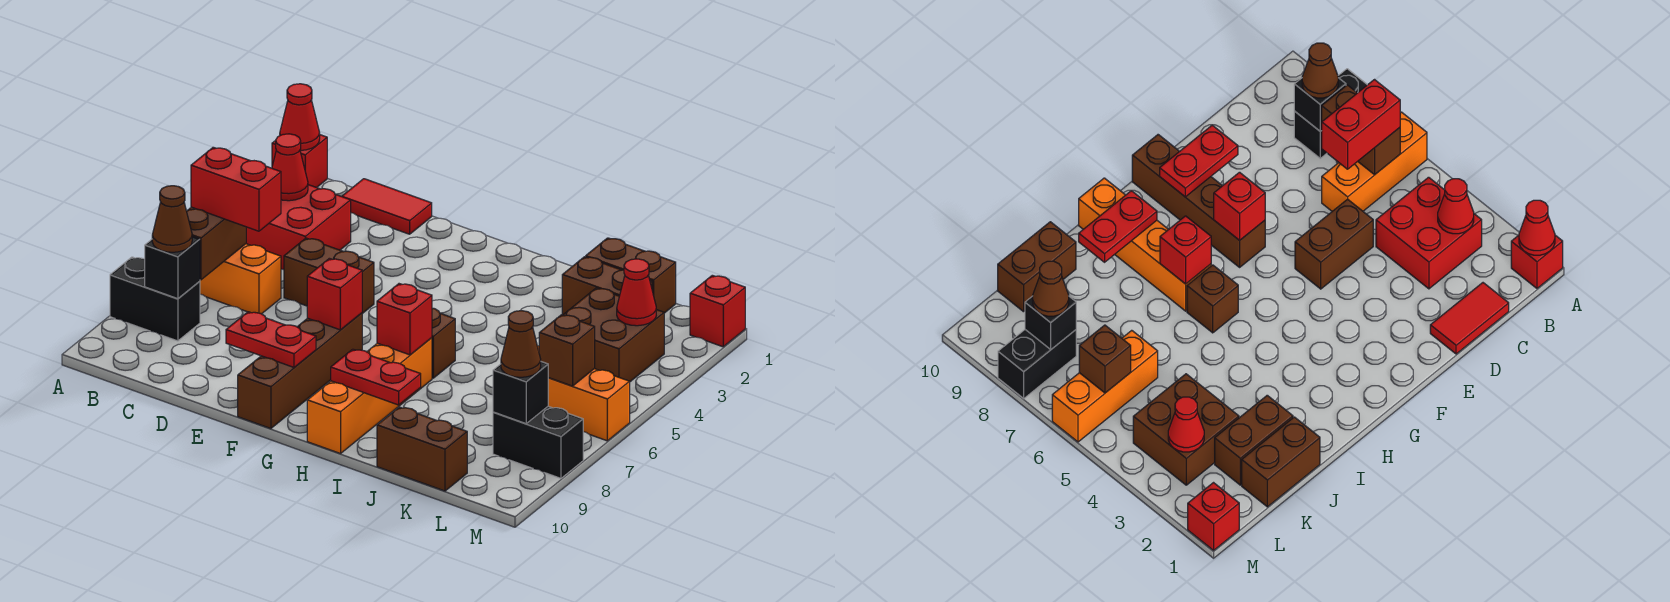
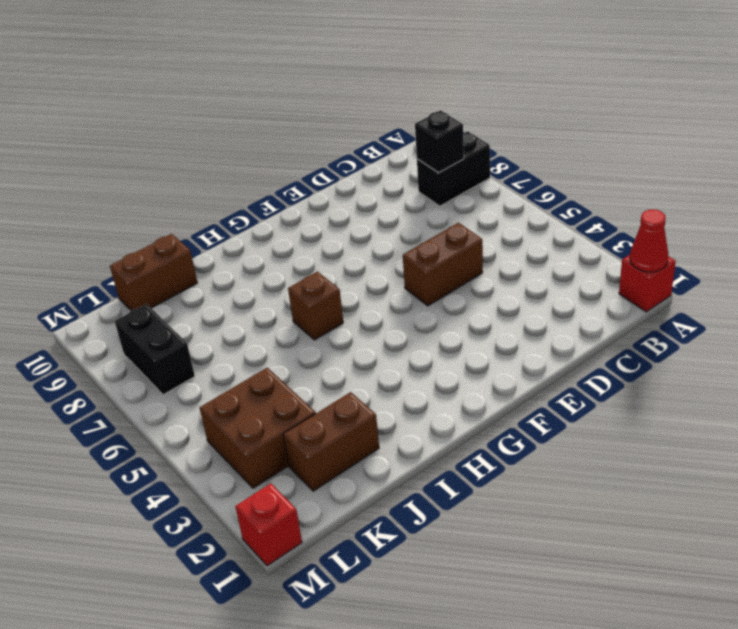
black 1x2 brick [115,304,195,395] -> black 1x2 brick turned to [493,406,583,478]
none -> orange 1x3 brick [200,244,281,314]
none -> red 2x2 brick [246,185,351,270]
none -> red 1x2 tile [342,179,432,234]
none -> brown 1x4 brick [238,313,362,429]

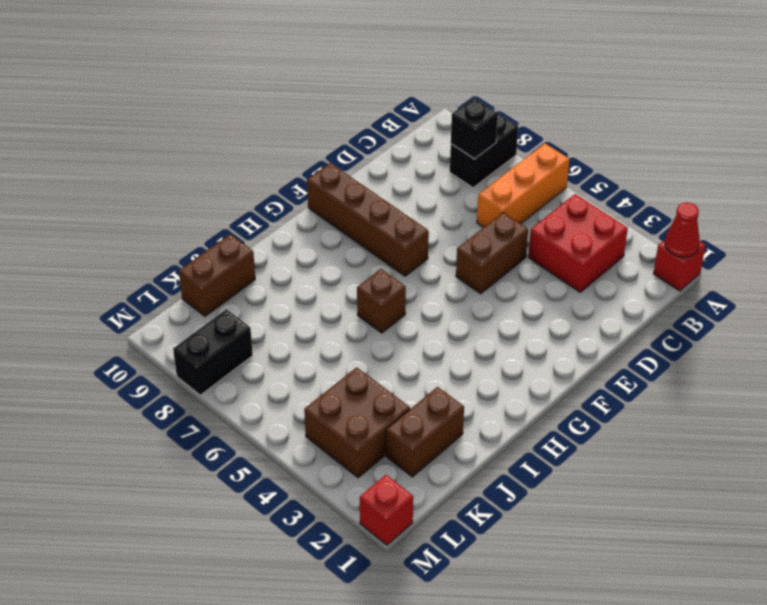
none -> red 1x2 tile [342,179,432,234]
none -> orange 1x4 brick [307,338,432,454]
none -> brown 1x2 brick [586,238,676,313]
none -> orange 1x3 brick [537,346,630,441]

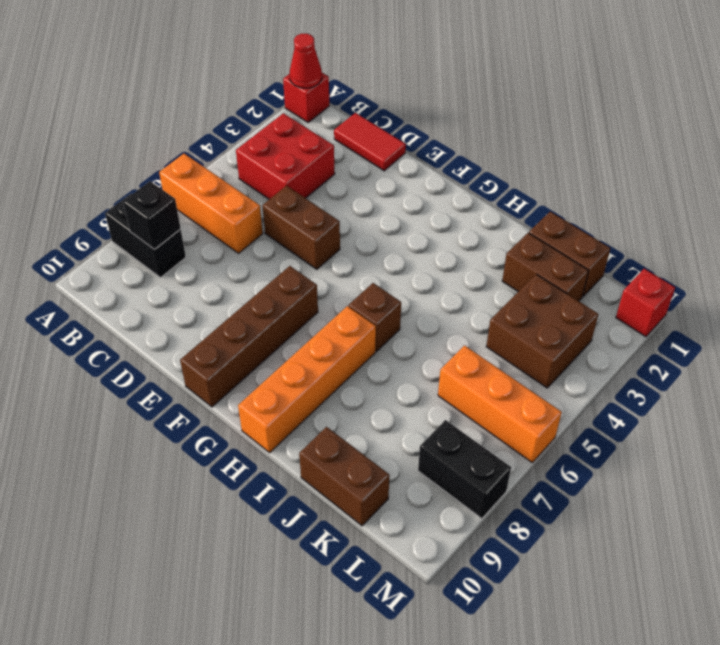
none -> red 1x1 cone [272,134,308,201]
none -> brown 1x2 brick [187,207,246,280]
none -> red 1x2 plate [226,312,316,367]
none -> red 1x1 brick [307,258,362,330]

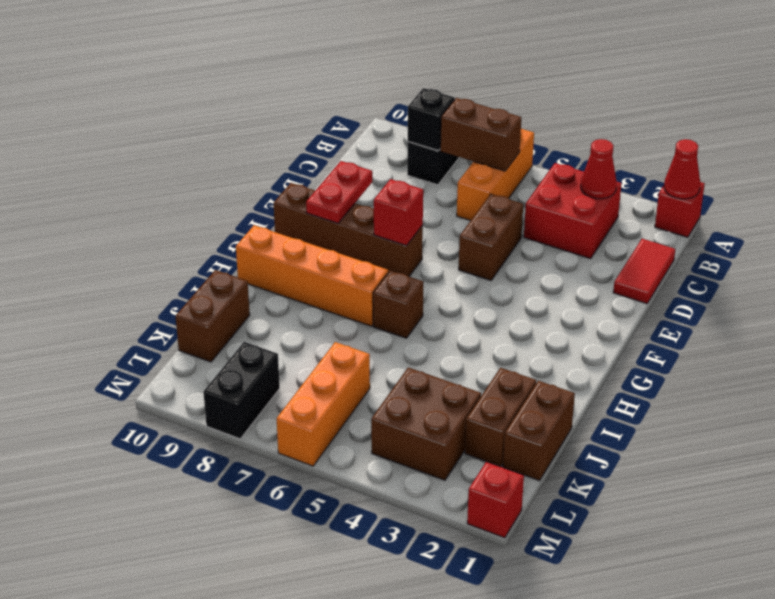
none -> red 1x1 brick [377,284,432,355]
none -> red 1x2 plate [331,349,421,405]
none -> red 1x1 cone [617,259,656,326]
none -> brown 1x1 brick [539,315,595,386]

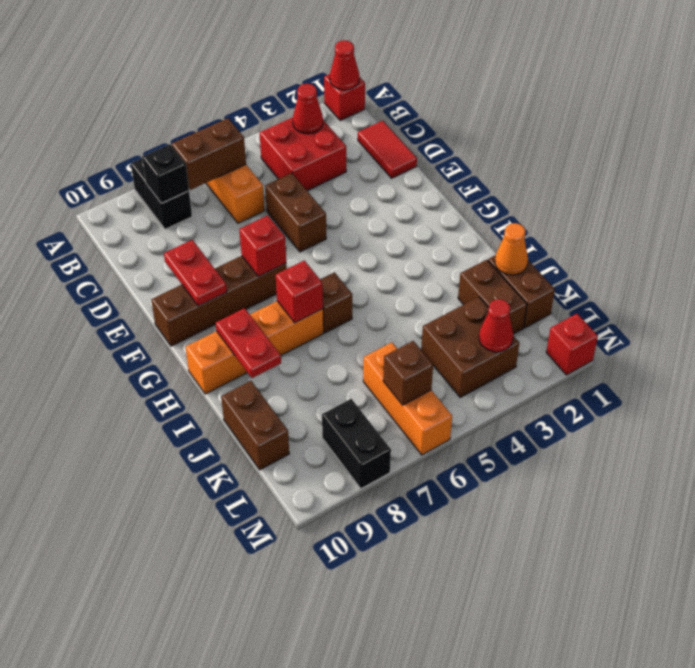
orange 1x1 cone [495,223,528,275] -> none
none -> black 1x1 brick [493,362,548,424]
none -> red 1x2 brick [191,147,281,231]
none -> brown 1x1 cone [152,186,192,252]
none -> brown 1x1 cone [501,311,541,377]

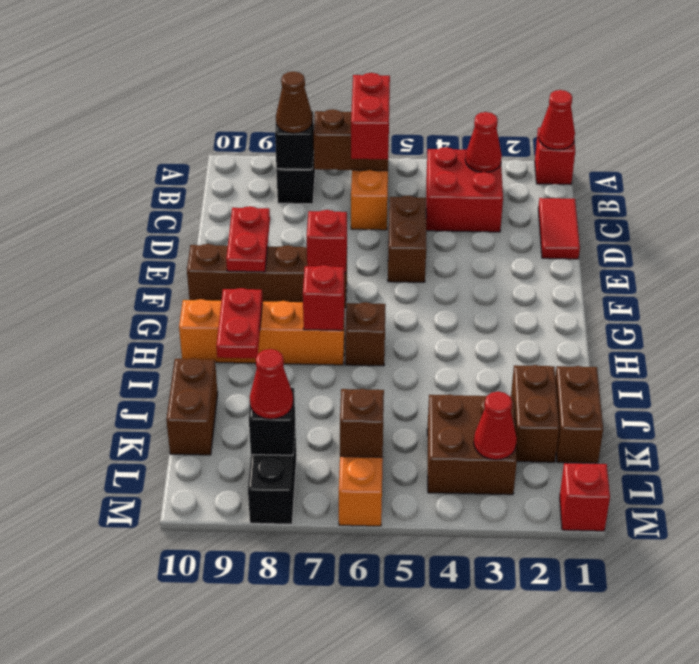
red 1x1 cone [250,349,293,419] -> brown 1x1 cone [501,311,541,377]

